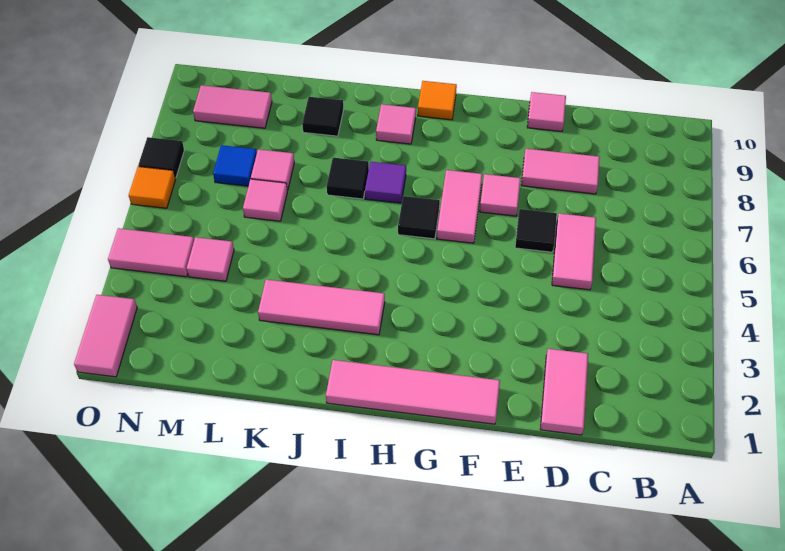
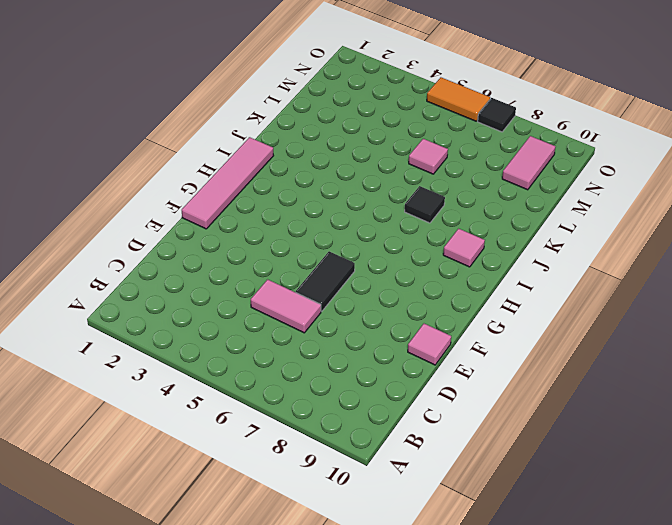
black 1x2 tile [296,251,355,311] -> black 1x1 tile [515,209,557,252]
orange 1x2 tile [427,77,490,121] -> orange 1x1 tile [129,167,175,208]
none -> pink 1x2 tile [540,349,588,435]
none -> pink 1x2 tile [521,149,600,194]
none -> pink 1x1 tile [480,174,521,216]

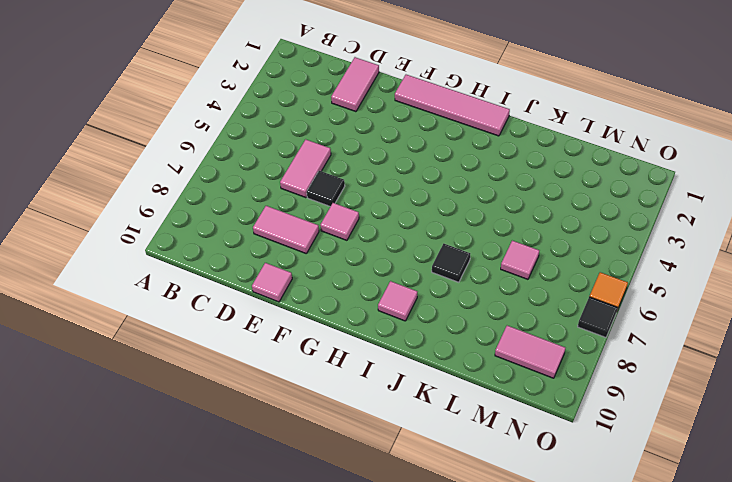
none -> pink 1x2 tile [437,170,482,243]
none -> black 1x1 tile [398,196,440,239]
none -> orange 1x1 tile [418,81,457,120]

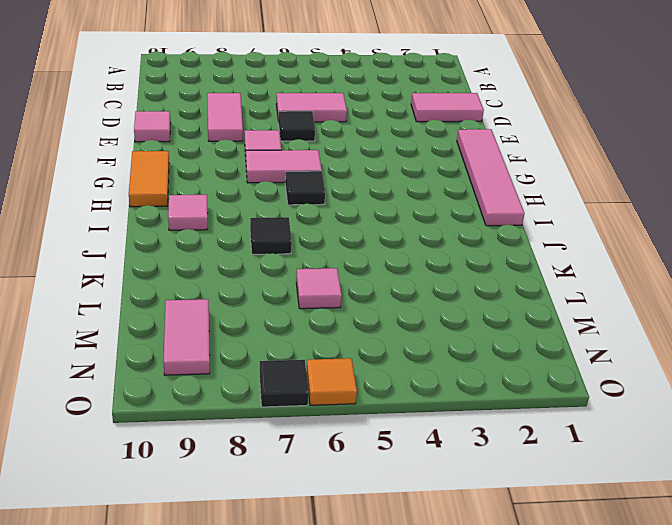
orange 1x2 tile [129,151,169,207] -> orange 1x1 tile [418,81,457,120]
none -> pink 1x3 tile [258,280,385,335]
none -> purple 1x1 tile [365,162,406,203]
none -> black 1x1 tile [302,97,343,136]

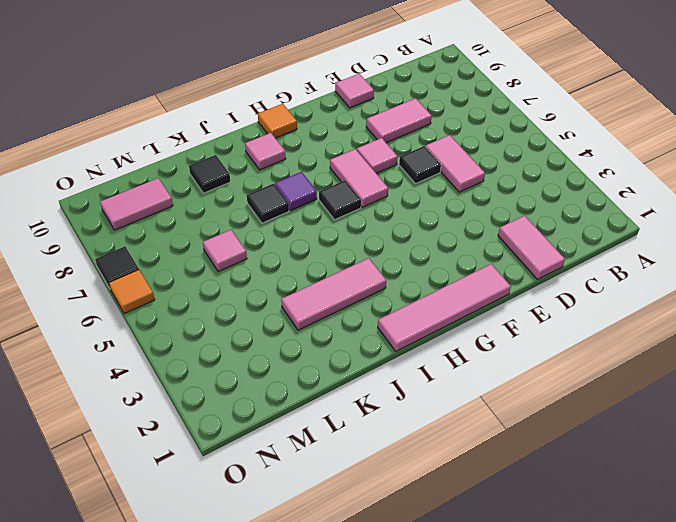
none -> pink 1x1 tile [251,149,294,190]
none -> pink 1x1 tile [187,237,234,281]
none -> blue 1x1 tile [213,145,257,186]

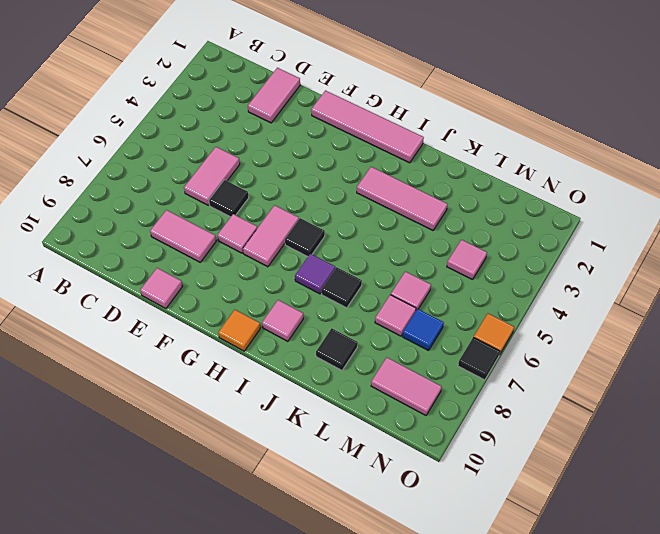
none -> pink 1x2 tile [108,228,194,277]
none -> pink 1x2 tile [74,295,137,377]

